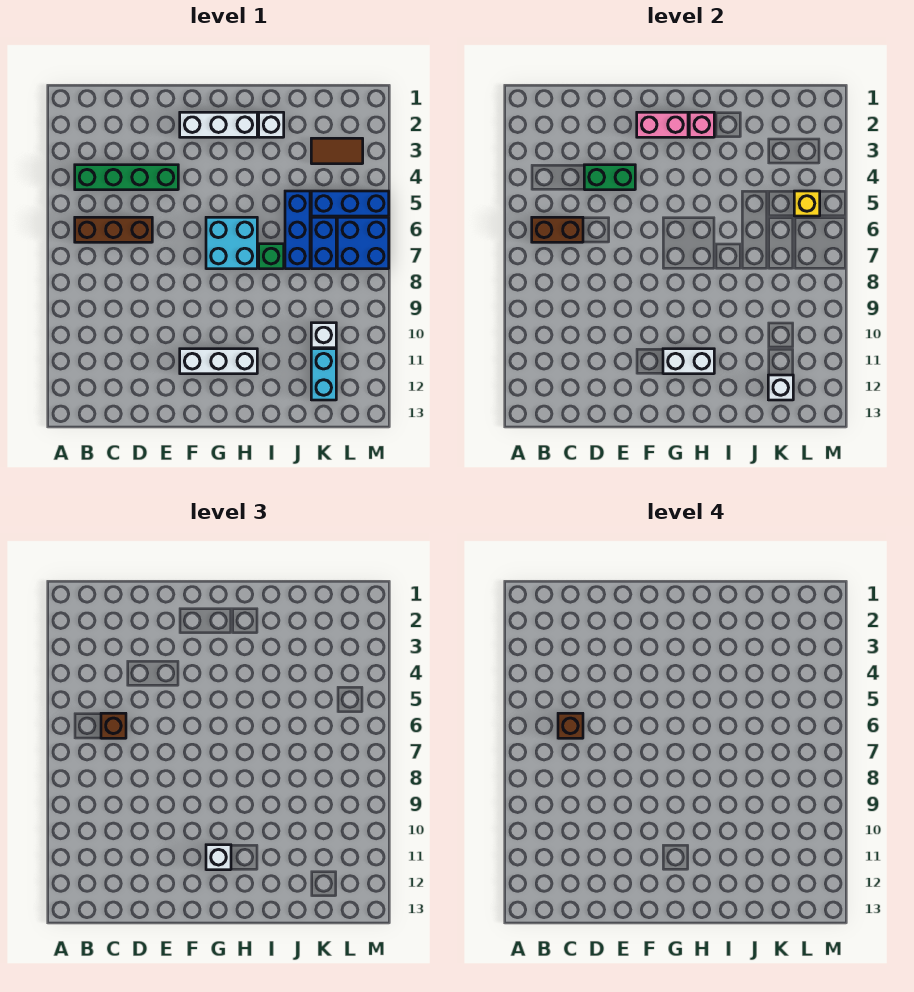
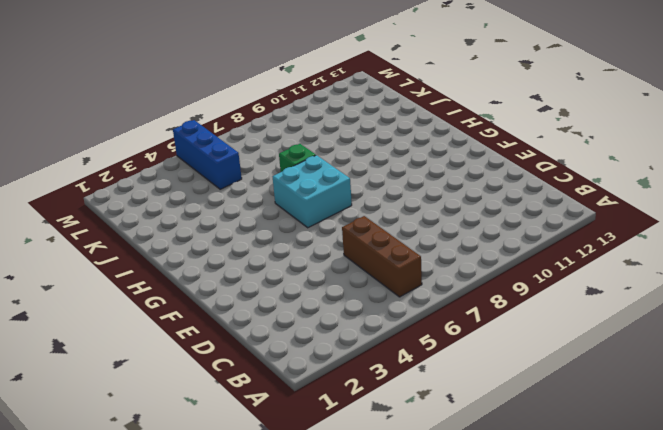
none -> green 1x4 brick [75,165,178,190]
none -> white 1x3 brick [180,112,257,137]
none -> white 1x3 brick [180,349,257,374]

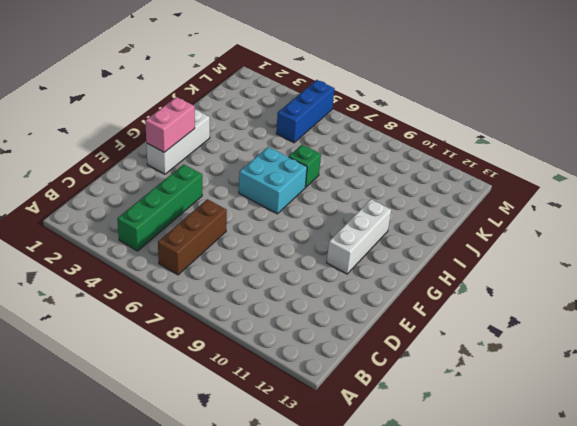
none -> white 1x1 brick [259,112,284,137]
none -> blue 1x3 brick [285,191,310,269]
none -> brown 1x2 tile [311,138,363,164]

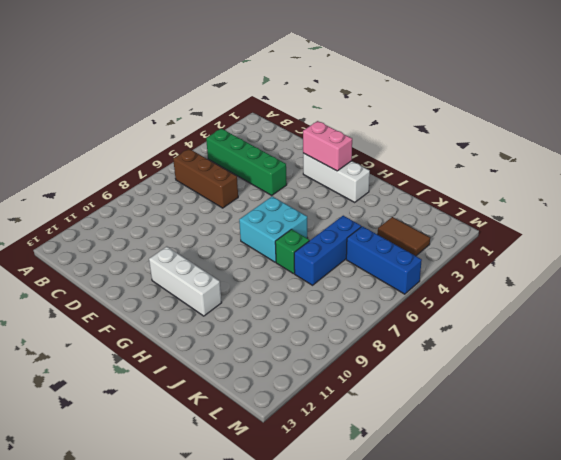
none -> white 1x1 brick [259,112,284,137]
none -> blue 1x2 brick [311,217,336,269]
none -> white 1x1 brick [311,323,336,348]

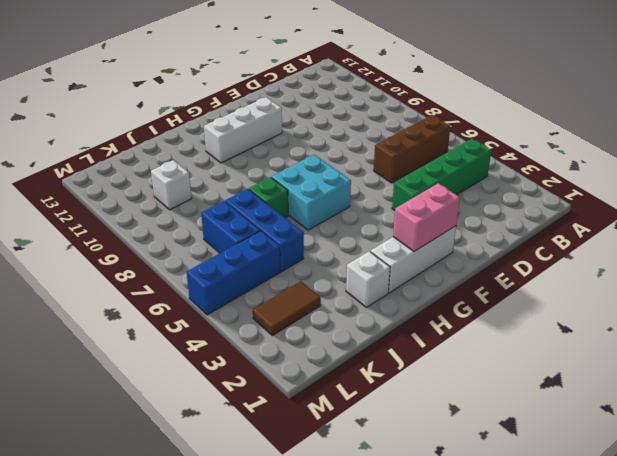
none -> cyan 1x2 brick [311,349,336,400]
none -> blue 2x2 brick [337,217,389,269]
none -> brown 1x2 brick [532,217,583,242]

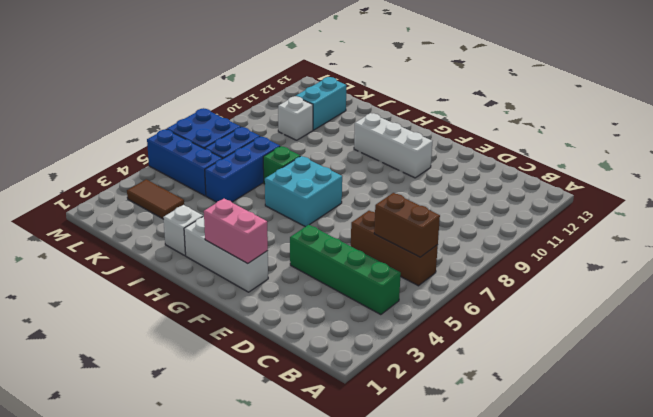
none -> green 1x2 brick [584,165,635,190]
none -> white 1x2 brick [663,349,714,374]
none -> pink 1x1 brick [689,112,714,137]

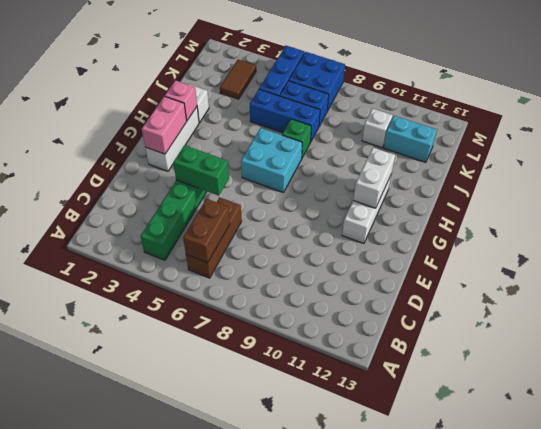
green 1x2 brick [173,145,229,196] -> green 1x2 brick turned to [584,165,635,190]
none -> white 1x1 brick [768,375,793,400]
none -> yellow 1x1 brick [794,191,820,216]
none -> brown 1x1 brick [101,713,126,738]

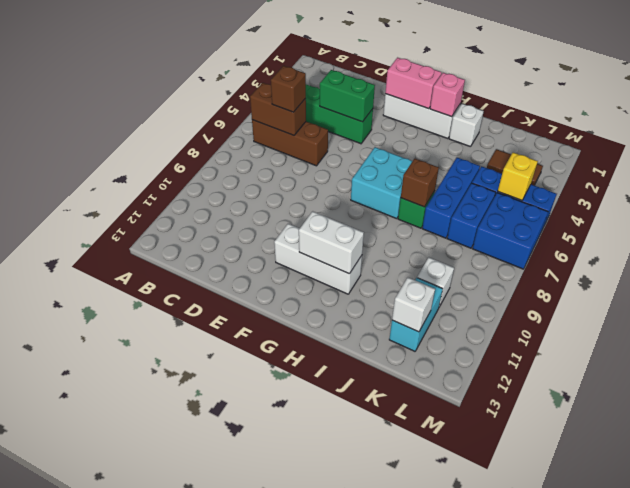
brown 1x1 brick [401,158,439,207] -> brown 1x1 brick moved to [558,713,583,738]
none -> white 1x1 brick [206,845,231,870]

